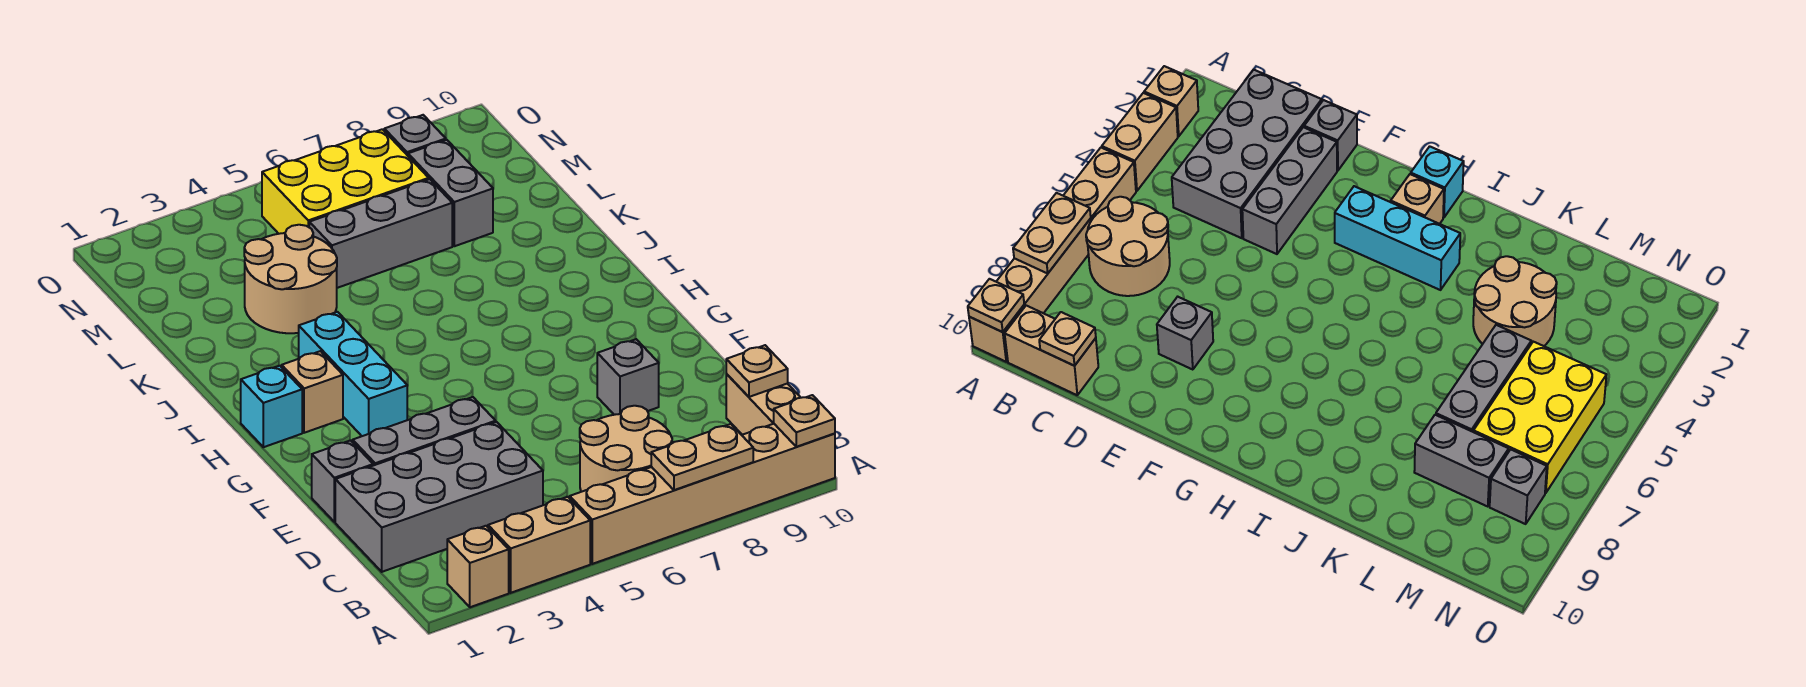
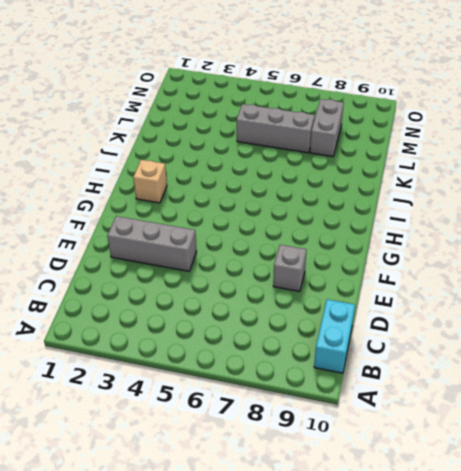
cyan 1x2 brick [314,299,355,373] -> tan 1x2 brick [726,374,801,435]
none -> tan 1x1 brick [447,526,509,607]
none -> tan 1x2 brick [488,497,590,593]
none -> tan 1x6 brick [570,424,835,564]

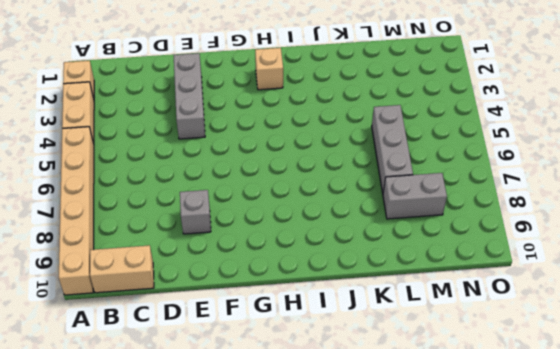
none -> tan 2x2 round brick [580,406,672,492]
none -> grey 2x4 brick [335,422,543,572]
none -> grey 1x1 brick [312,440,373,522]

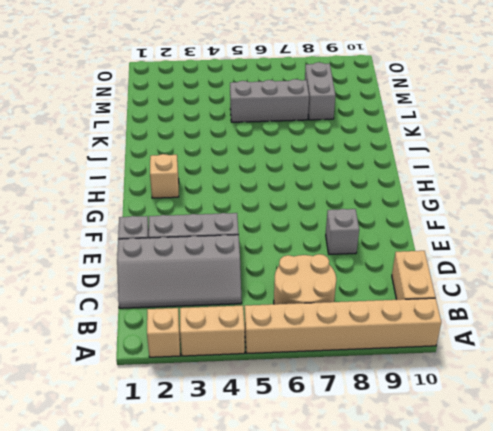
grey 2x4 slope [117,235,242,308] -> grey 2x4 brick [335,422,543,572]
none -> cyan 1x3 brick [299,312,407,436]
none -> cyan 1x1 brick [241,366,302,447]
none -> tan 2x2 round brick [244,225,337,333]

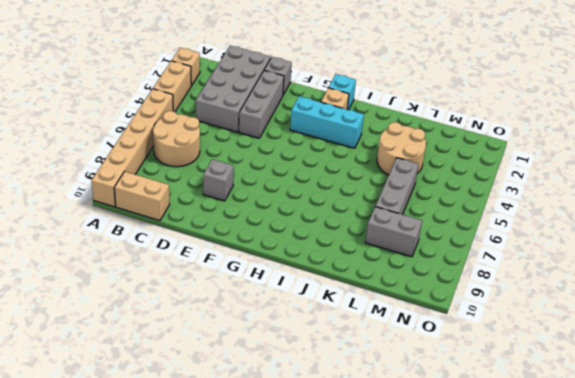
none -> yellow 2x3 brick [262,129,429,234]
none -> grey 1x1 brick [384,115,446,156]
none -> tan 1x2 plate [651,424,753,490]

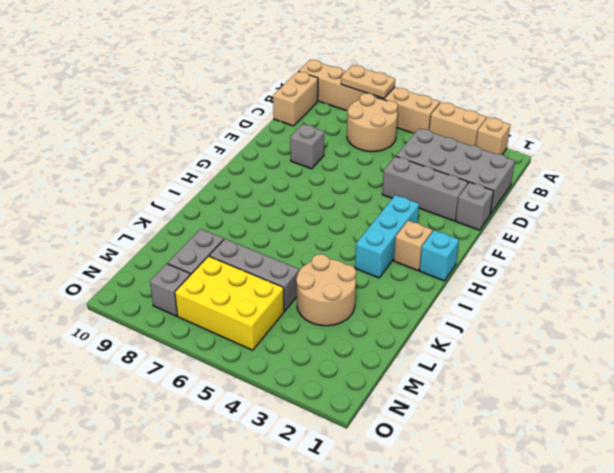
none -> tan 1x1 plate [774,395,835,447]
none -> tan 1x1 plate [726,345,788,397]

